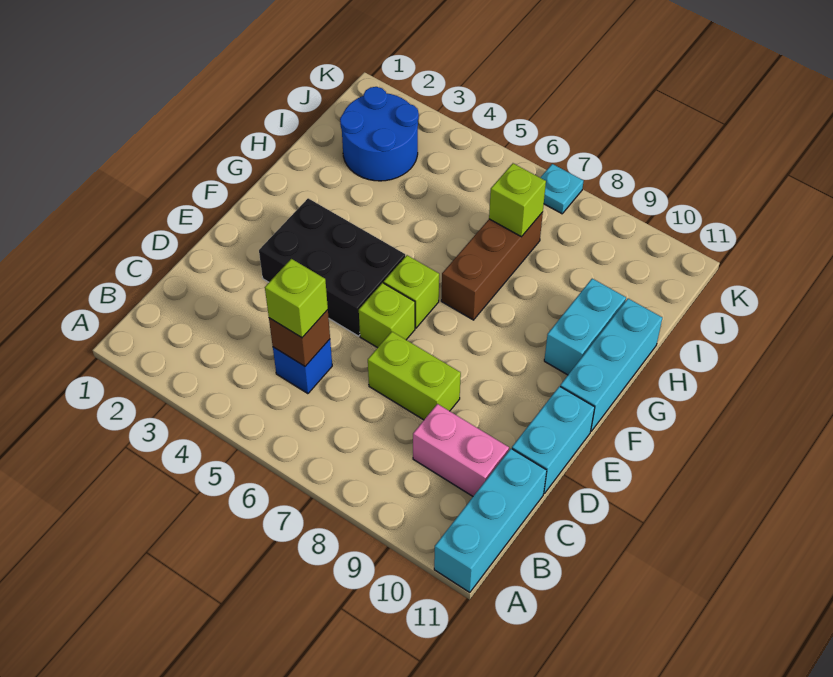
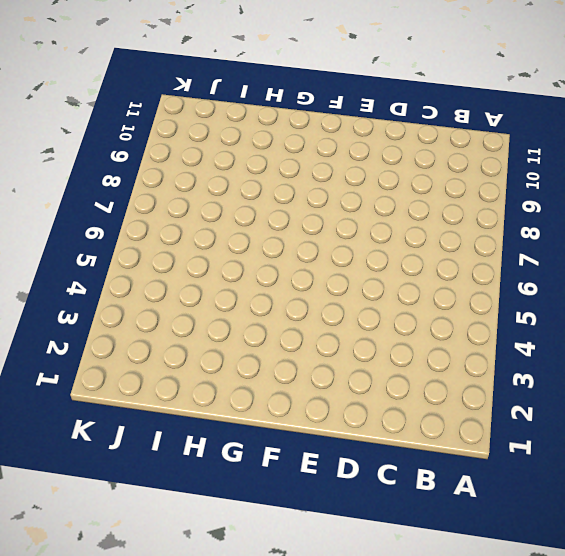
none -> cyan 1x3 brick [434,449,547,593]
none -> blue 1x1 brick [273,339,332,394]
none -> pink 1x2 brick [413,404,509,496]

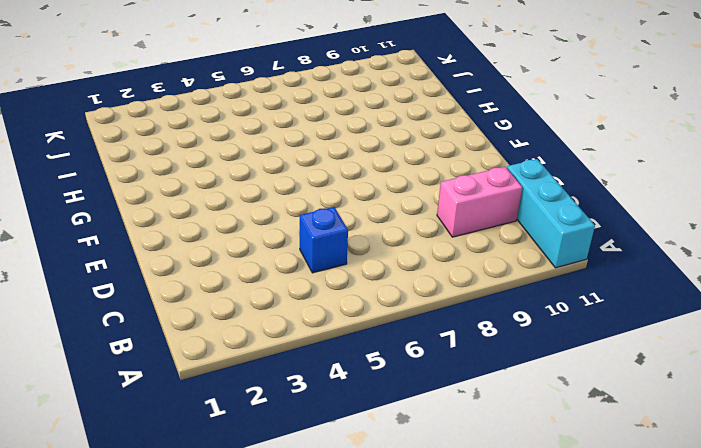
none -> lime 1x2 brick [368,332,461,420]
none -> cyan 1x2 brick [512,386,595,493]
none -> black 2x3 brick [259,198,405,336]

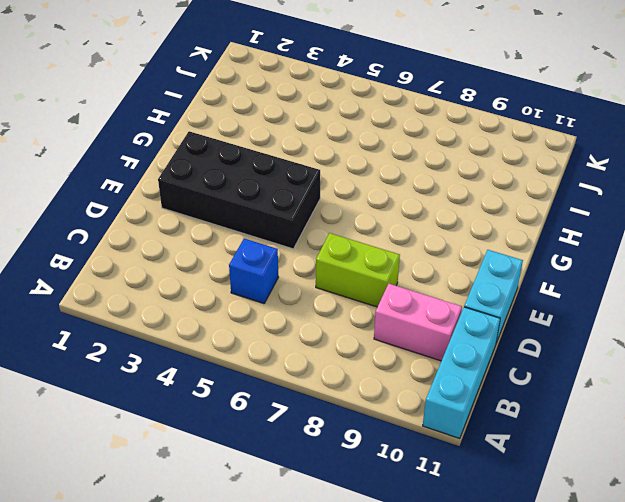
black 2x4 brick [158,131,320,249] -> black 2x3 brick [259,198,405,336]
none -> lime 1x1 brick [359,283,415,348]
none -> lime 1x1 brick [384,255,439,328]
none -> cyan 1x3 brick [560,298,662,431]

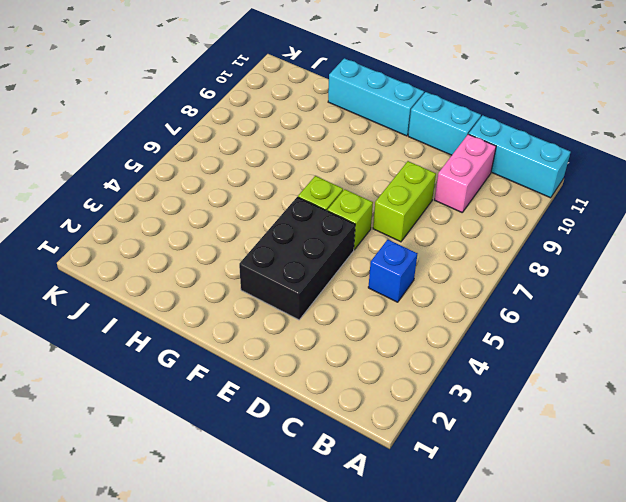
none -> brown 1x3 brick [441,212,543,320]
none -> cyan 1x2 brick [544,279,626,375]
none -> blue 2x2 round brick [340,87,419,181]

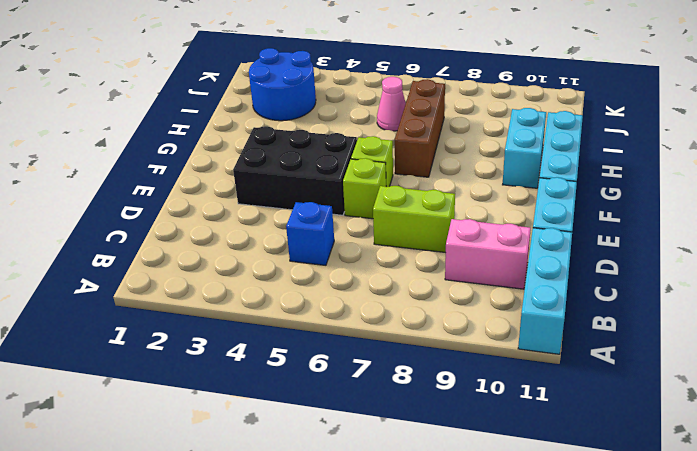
pink 1x1 cone [377,77,406,131] -> none
none -> cyan 1x1 plate [540,164,583,214]
none -> brown 1x1 brick [269,310,330,366]
none -> lime 1x1 brick [489,163,546,237]

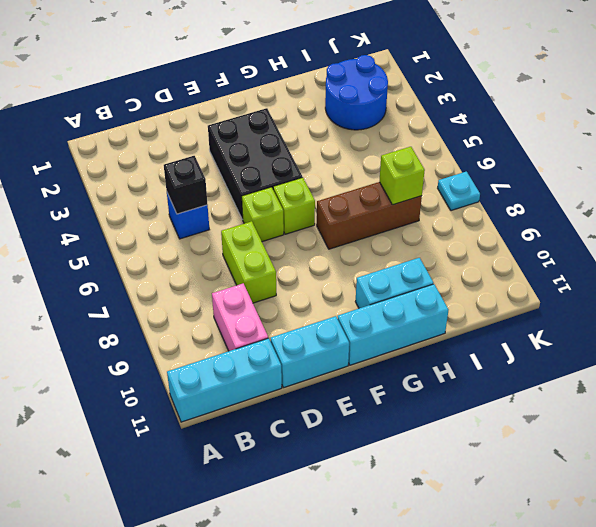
black 1x1 brick [164,156,208,214] -> brown 1x1 brick [269,310,330,366]
none -> lime 1x1 brick [265,259,328,338]

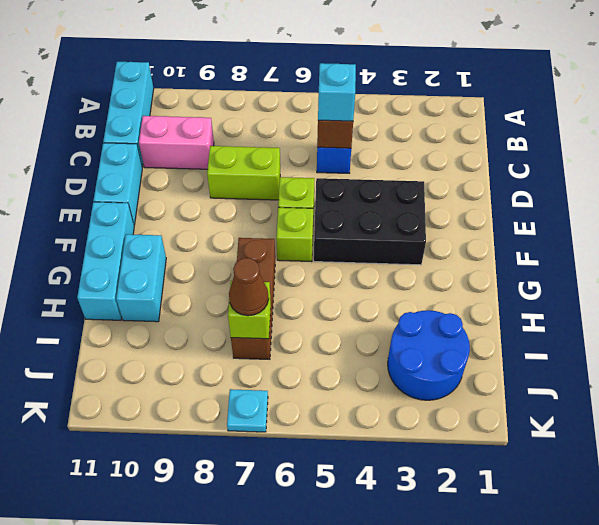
cyan 1x1 brick [318,63,356,121] -> lime 1x1 brick [265,259,328,338]
brown 1x1 cone [229,258,269,316] -> none

